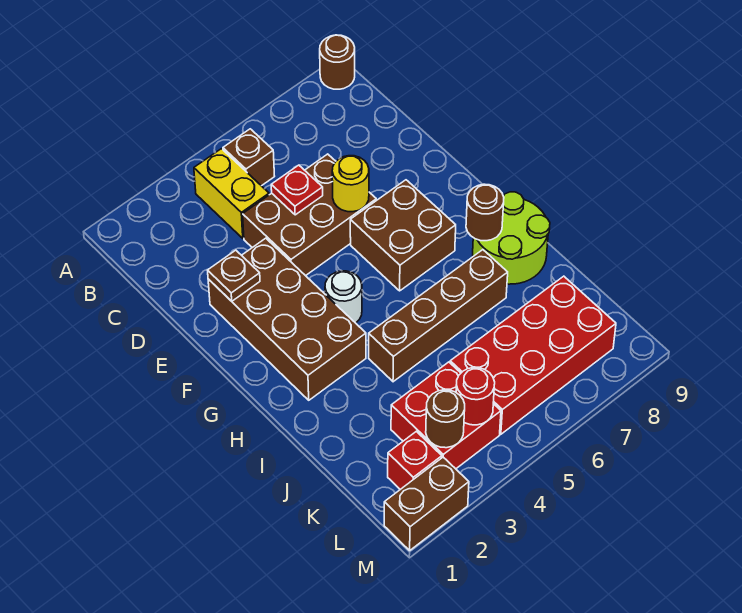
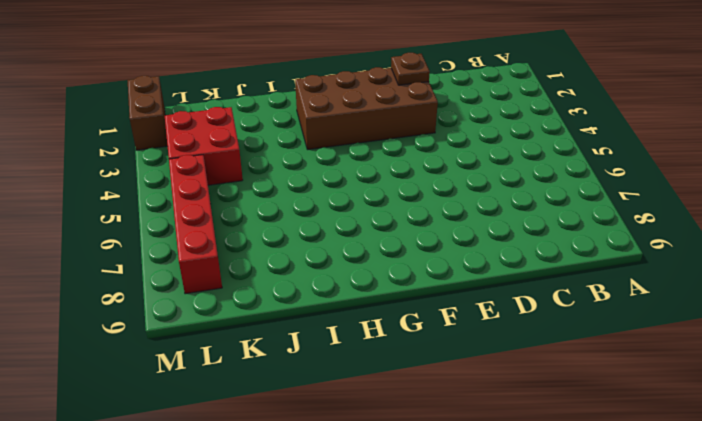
red 1x4 brick [169,155,222,294] -> red 2x4 brick [450,276,616,434]
none -> brown 1x1 round brick [320,35,355,89]
none -> yellow 1x2 brick [194,149,269,238]
none -> brown 1x1 brick [223,129,275,186]

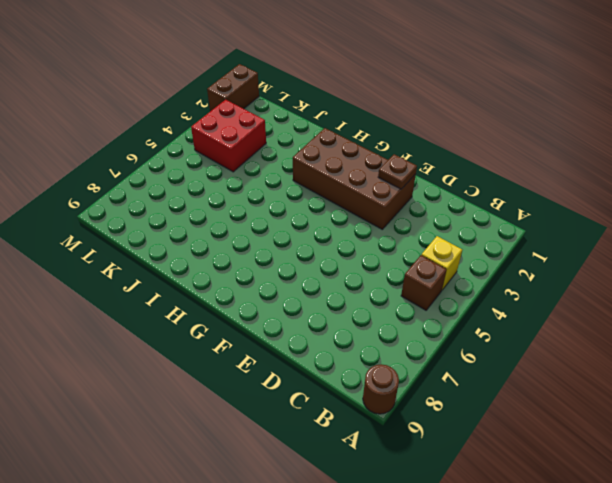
yellow 1x1 brick [422,236,462,290] -> yellow 1x2 brick [194,149,269,238]
none -> brown 2x3 brick [243,154,376,276]
none -> brown 2x2 brick [350,180,456,291]
none -> white 1x1 round brick [325,271,362,323]

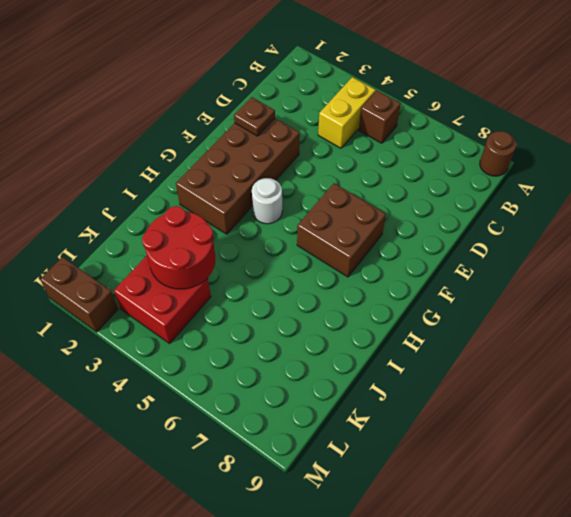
red 2x2 round brick [142,206,216,289] -> none
none -> brown 2x3 brick [243,154,376,276]
none -> lime 2x2 round brick [473,192,550,284]
none -> brown 1x4 brick [369,250,508,382]

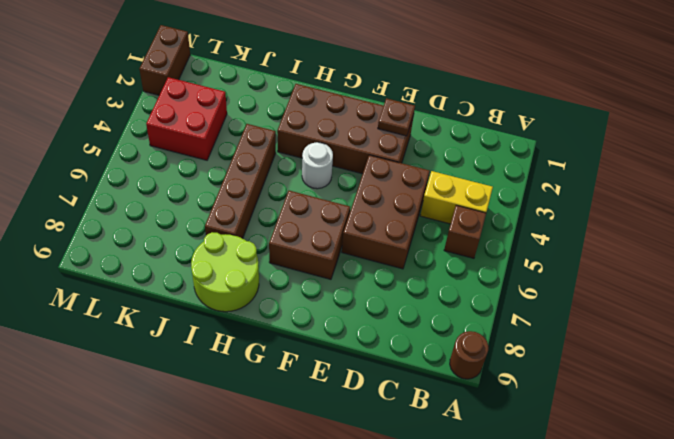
none -> red 2x4 brick [450,276,616,434]
none -> red 1x1 brick [388,431,442,489]
none -> red 1x1 plate [271,165,323,215]

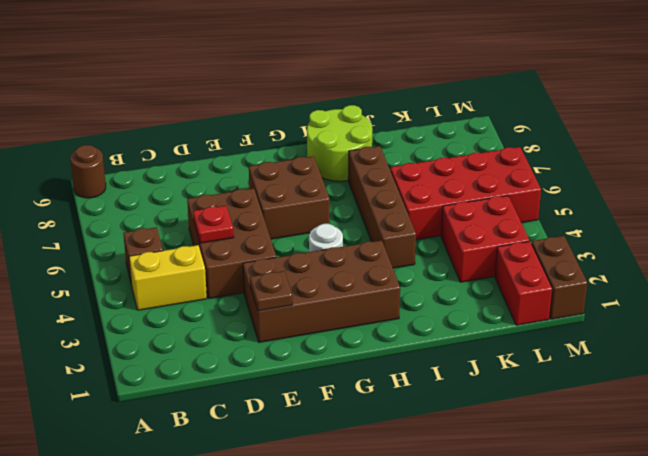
red 2x4 brick [390,147,541,240] -> red 2x4 brick turned to [450,276,616,434]
red 1x2 brick [495,241,552,325] -> red 1x1 brick [388,431,442,489]
none -> yellow 1x1 round brick [332,156,369,212]
none -> brown 1x1 round brick [466,184,504,241]
none -> brown 1x1 round brick [426,390,465,448]

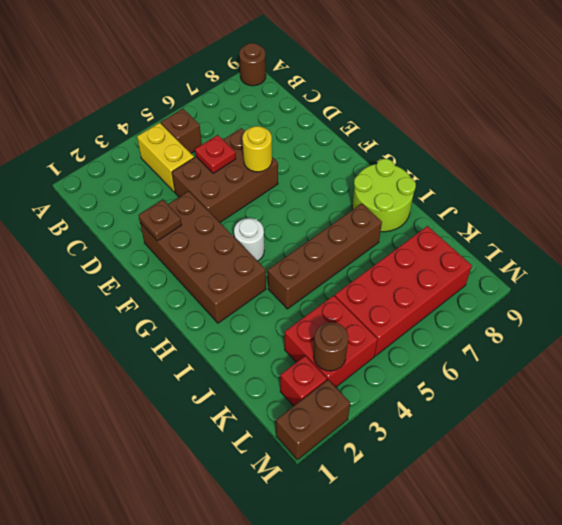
none -> brown 2x2 brick [350,180,456,291]
none -> brown 1x1 round brick [466,184,504,241]
none -> red 1x1 round brick [456,367,495,425]

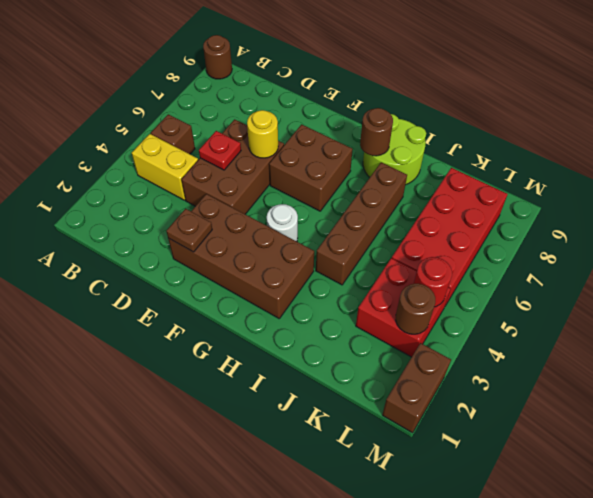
none -> red 1x1 brick [388,431,442,489]

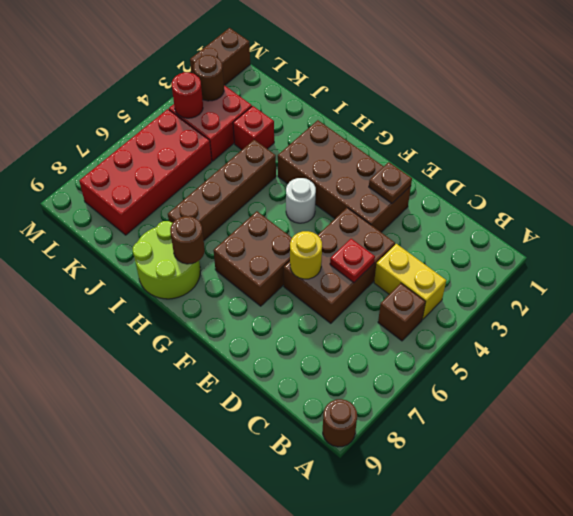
red 1x1 brick [233,106,274,150] -> red 1x1 brick moved to [388,431,442,489]

